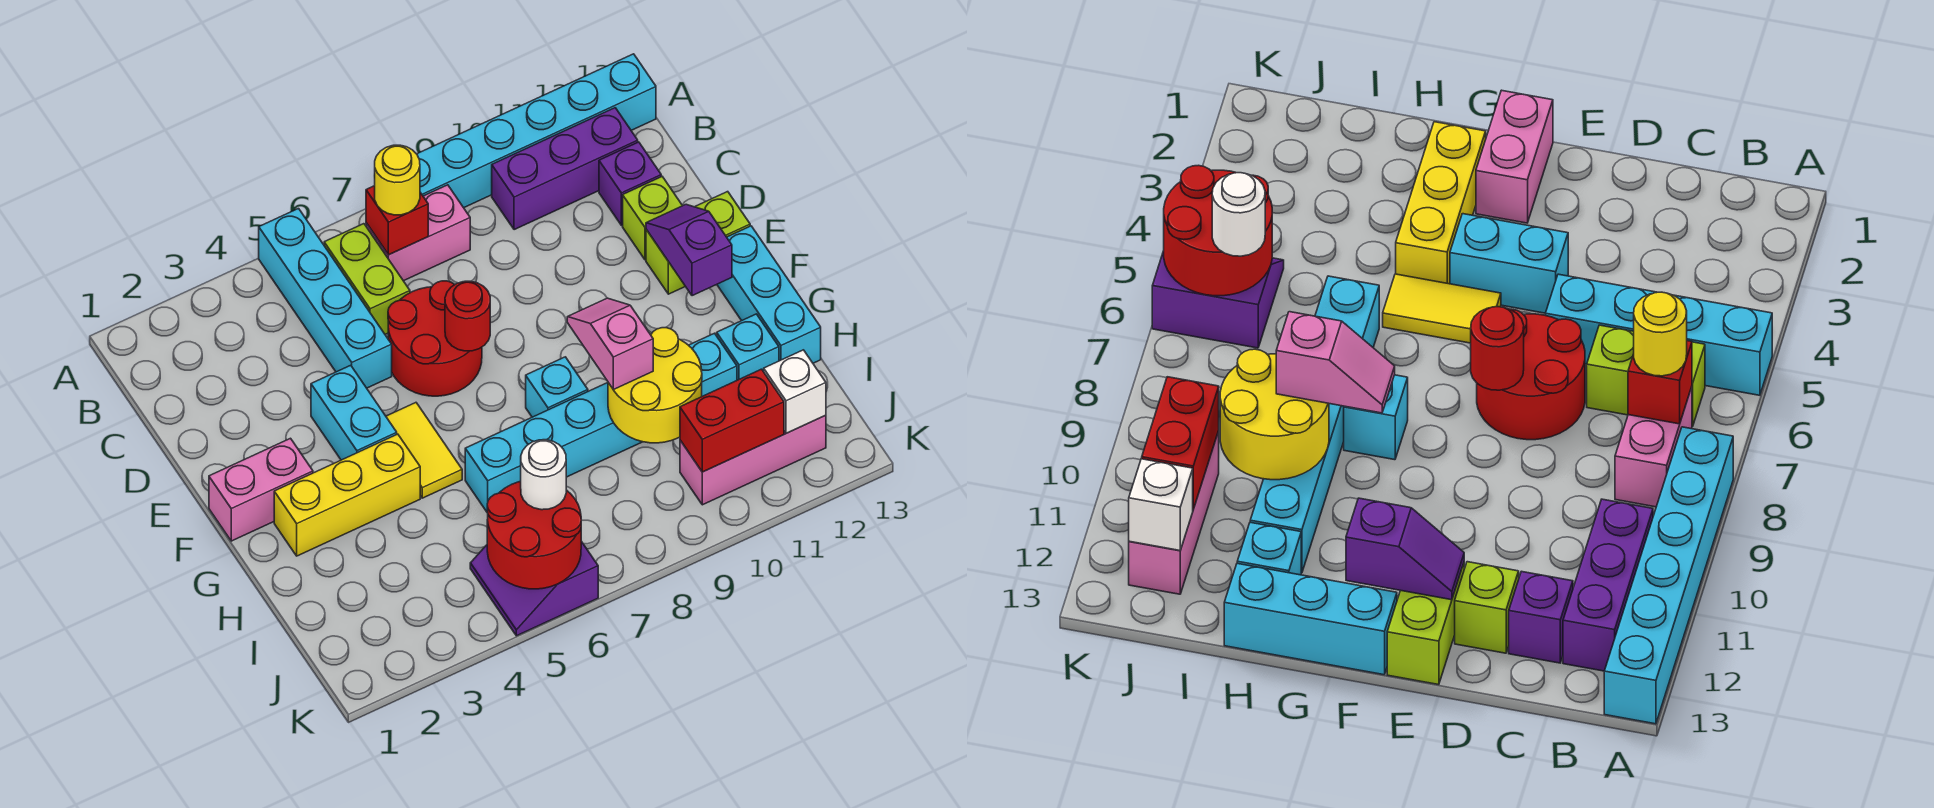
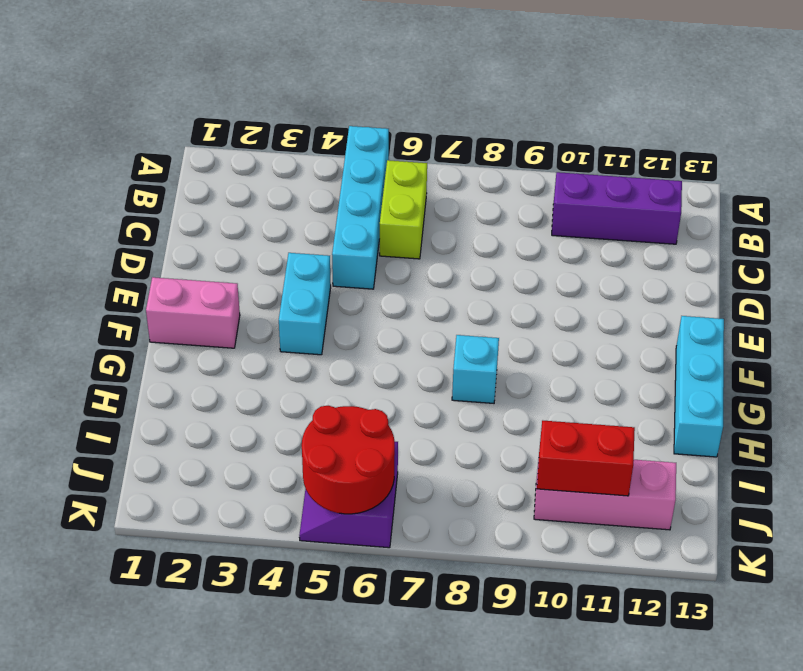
none -> cyan 1x6 brick [417,54,656,208]
none -> pink 1x2 brick [366,185,470,281]
none -> purple 1x1 brick [599,142,661,225]

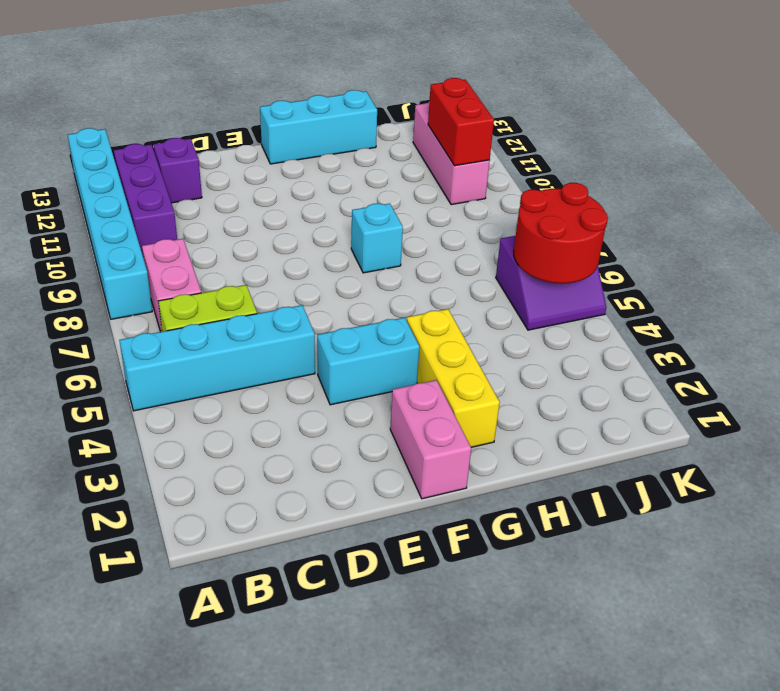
none -> red 2x2 round brick [388,281,482,396]
none -> lime 1x1 brick [623,177,682,260]
none -> lime 1x2 brick [646,192,750,294]

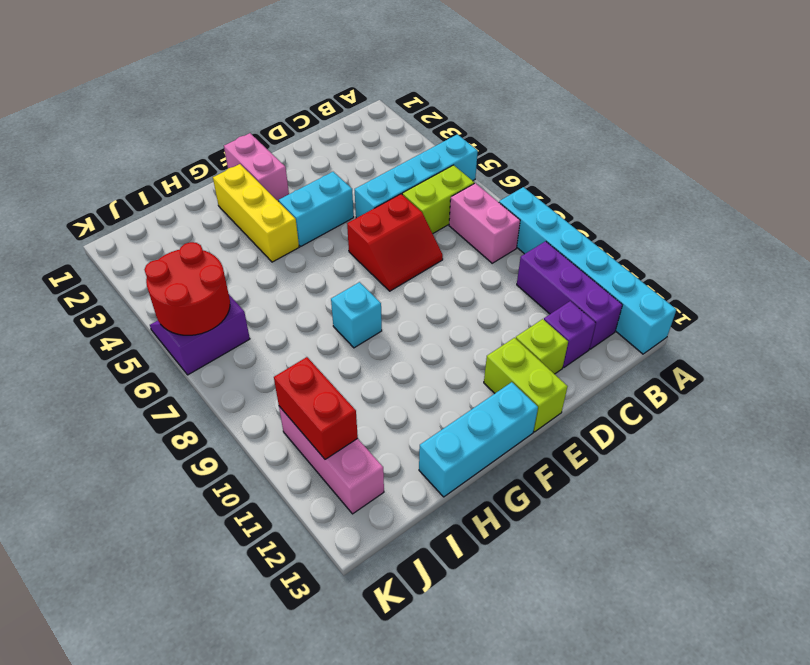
red 2x2 slope [347,194,443,291] -> red 2x2 round brick [388,281,482,396]
none -> yellow 1x2 tile [386,403,462,498]
none -> cyan 1x6 brick [465,333,737,513]
none -> cyan 1x1 brick [717,314,779,380]

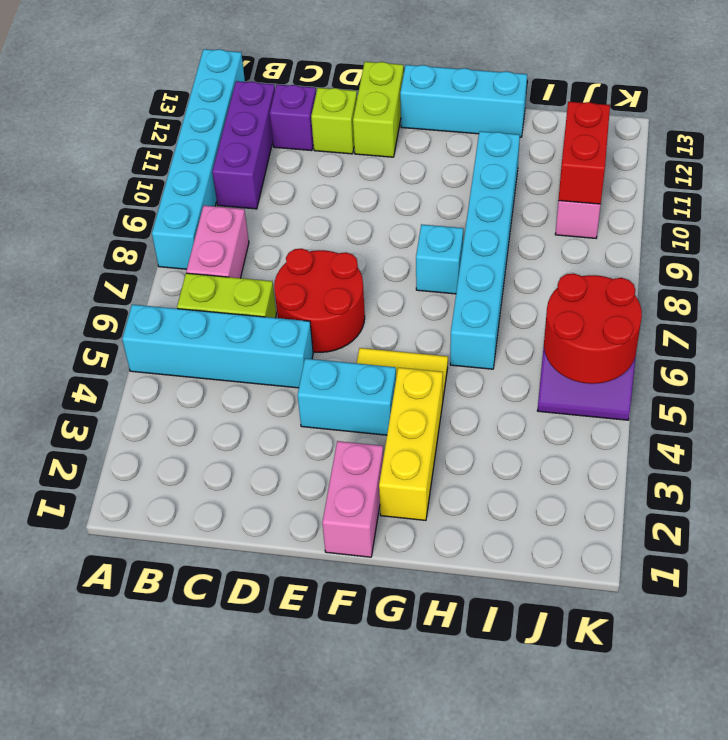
none -> cyan 1x1 brick [717,314,779,380]
none -> red 1x1 brick [366,186,428,255]
none -> red 1x1 round brick [445,281,490,351]

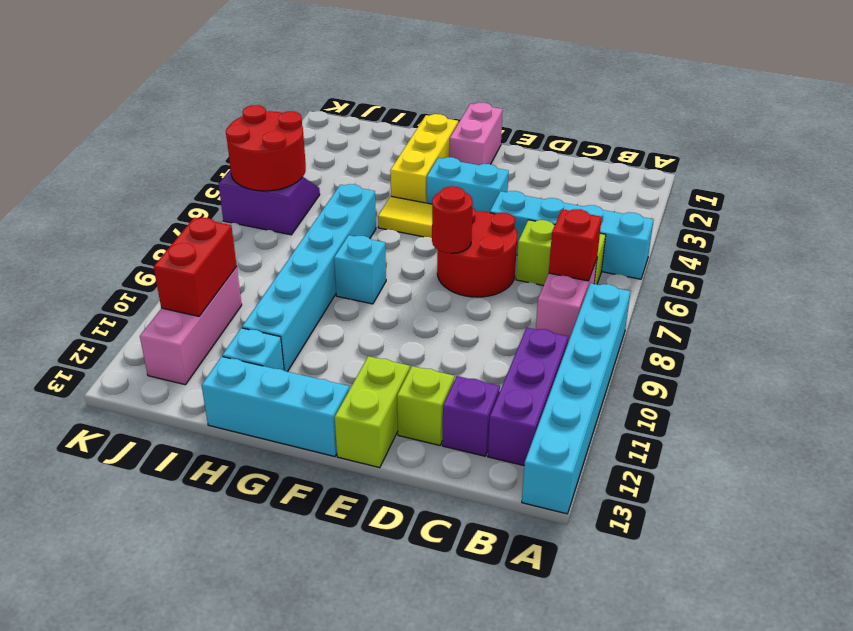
none -> purple 1x2 slope [646,204,732,296]
none -> yellow 2x2 round brick [608,328,702,443]
none -> white 1x1 brick [764,350,826,433]

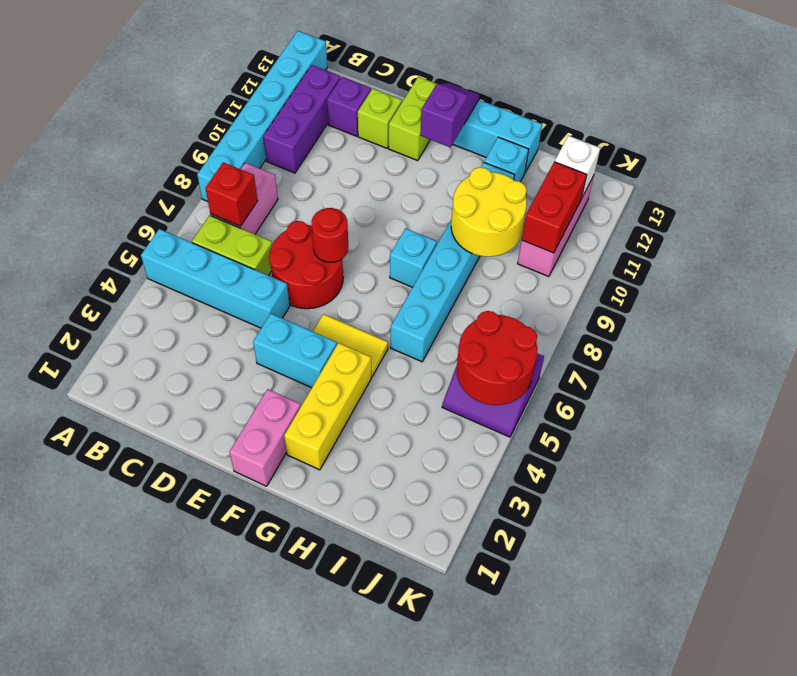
purple 1x2 slope [420,83,479,147] -> purple 1x2 slope turned to [646,204,732,296]
none -> yellow 1x1 round brick [375,145,420,215]
none -> pink 1x2 slope [567,298,653,390]
none -> white 1x1 round brick [521,440,566,510]

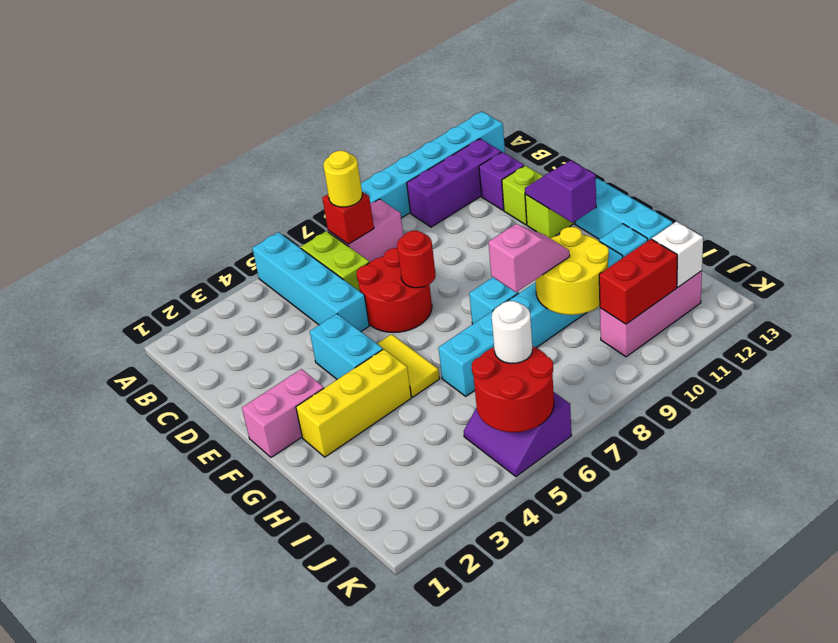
pink 1x2 slope [489,224,570,292] -> pink 1x2 slope turned to [567,298,653,390]

